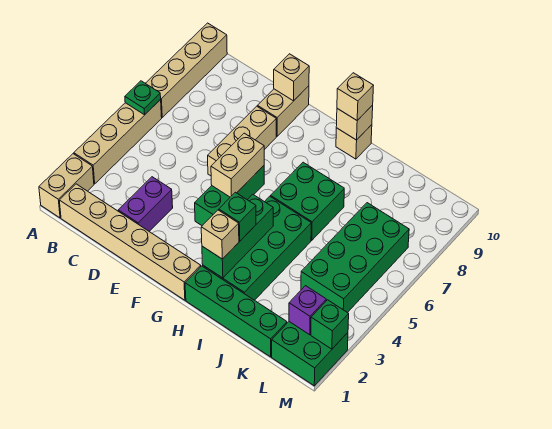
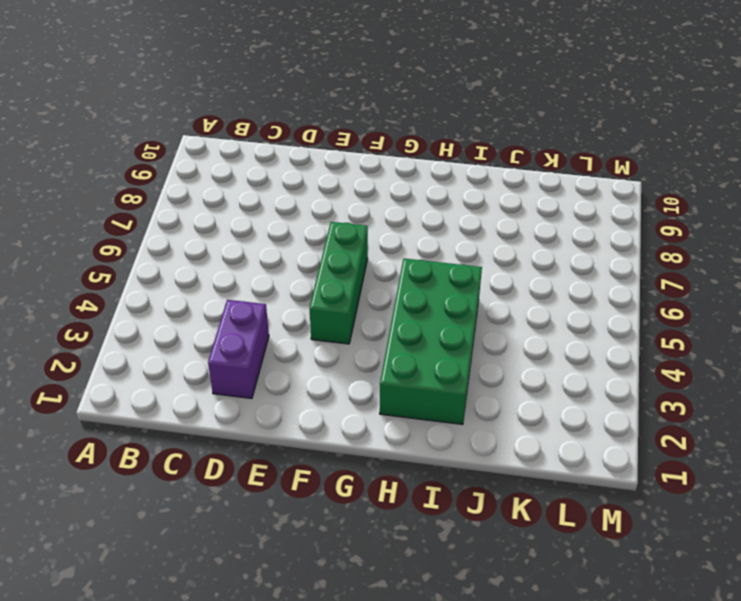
none -> tan 1x2 brick [39,154,94,218]
none -> tan 1x4 brick [74,100,162,184]
none -> tan 1x4 brick [145,23,227,117]

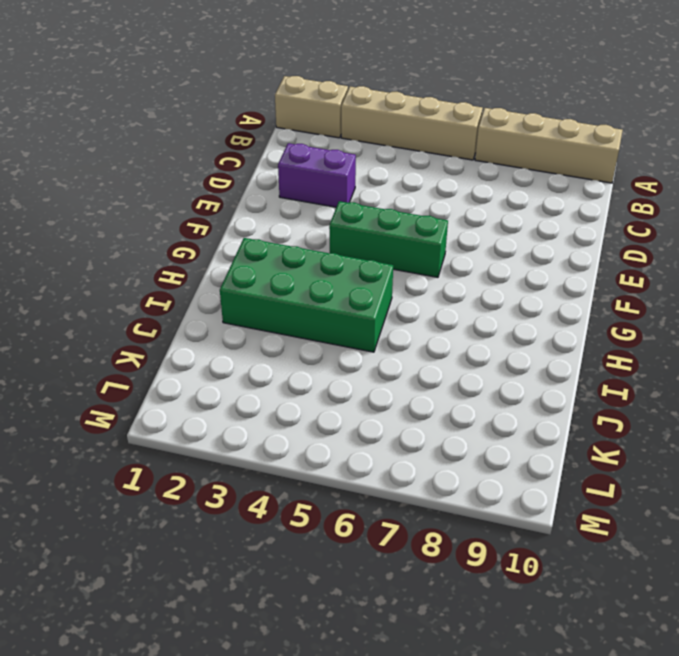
none -> tan 1x6 brick [59,184,201,300]
none -> tan 1x3 brick [208,106,276,176]
none -> tan 1x2 brick [257,86,309,136]

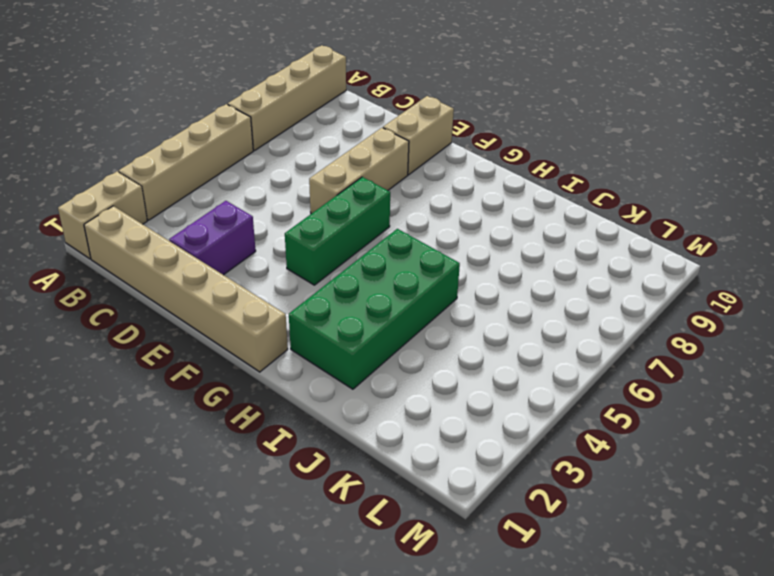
none -> green 1x4 brick [185,266,287,357]
none -> green 2x2 brick [271,162,344,240]
none -> tan 1x1 brick [336,125,372,159]

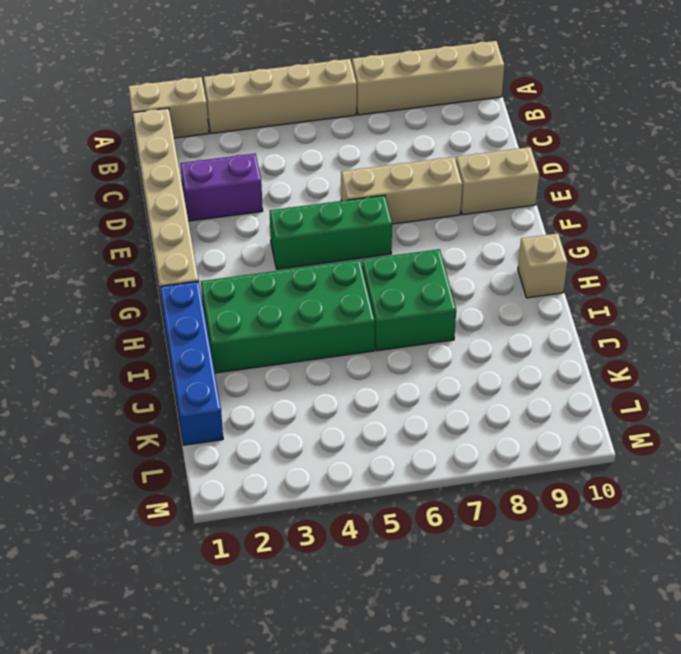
blue 1x4 brick [160,281,223,445] -> green 1x4 brick [185,266,287,357]
none -> green 2x4 brick [301,203,409,313]
none -> green 2x2 brick [272,322,348,386]
none -> green 1x1 plate [125,81,161,115]

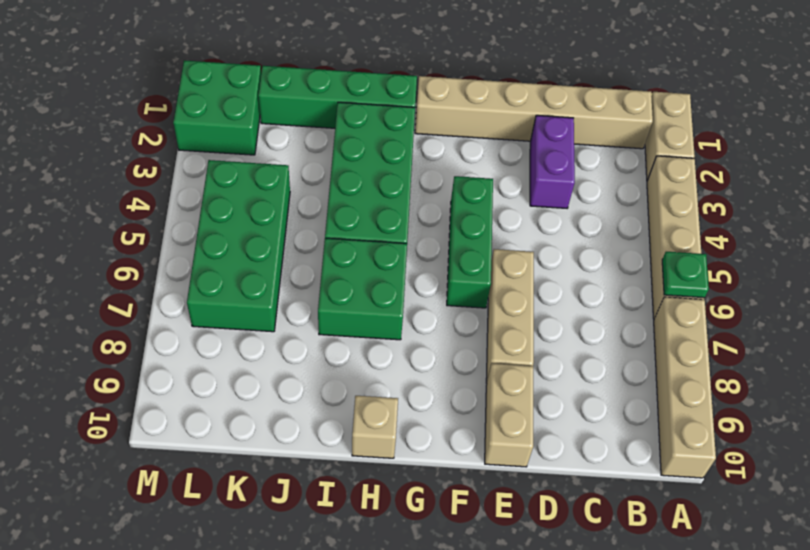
none -> tan 1x1 brick [274,54,309,101]
none -> tan 1x2 brick [211,133,264,197]
none -> green 1x3 brick [202,194,273,278]

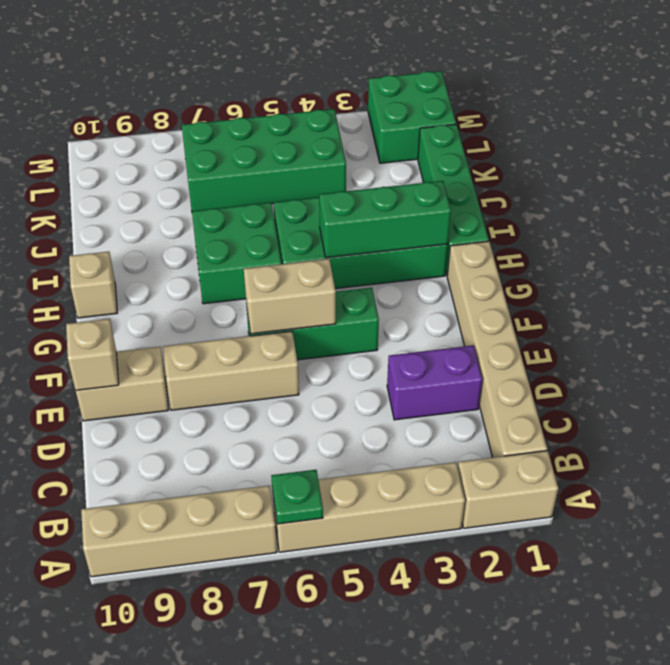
none -> tan 1x1 brick [336,105,373,140]
none -> purple 1x1 brick [289,286,326,335]
none -> green 1x1 brick [311,300,349,349]

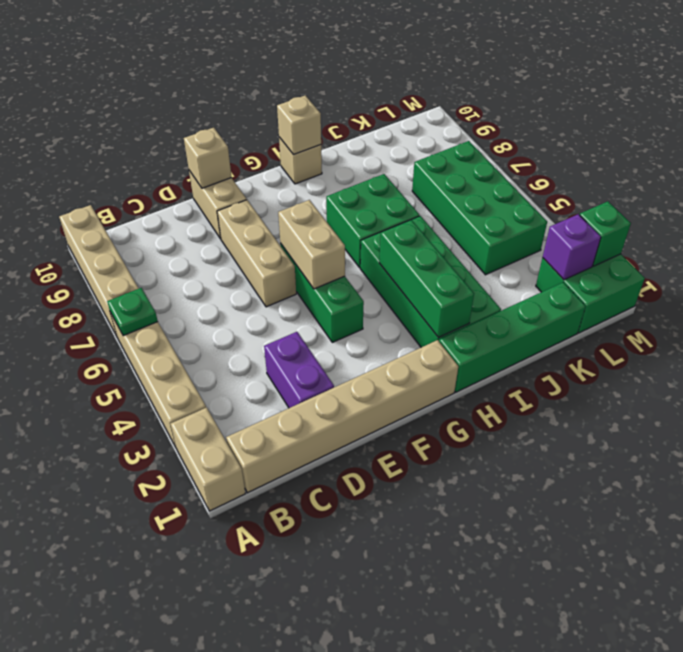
none -> tan 1x1 brick [201,210,239,259]
none -> green 1x1 brick [219,192,256,241]
none -> tan 1x1 brick [337,73,374,120]

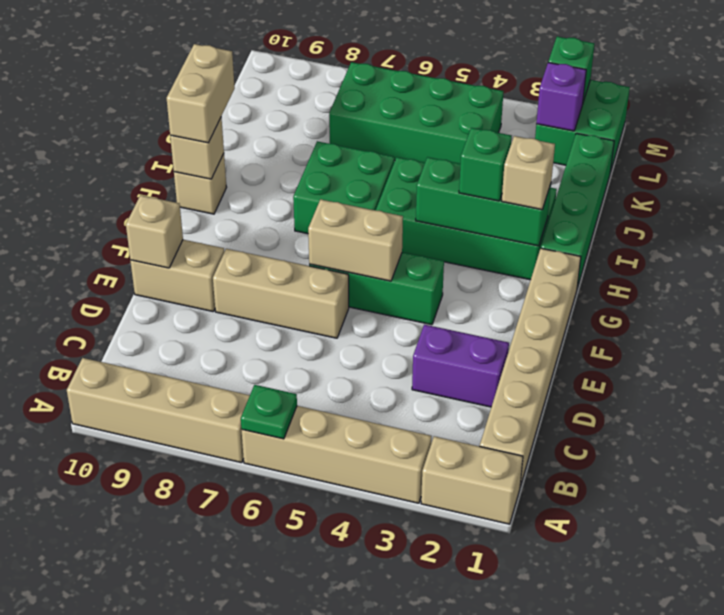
tan 1x2 brick [167,44,235,143] -> tan 1x1 brick [337,73,374,120]

